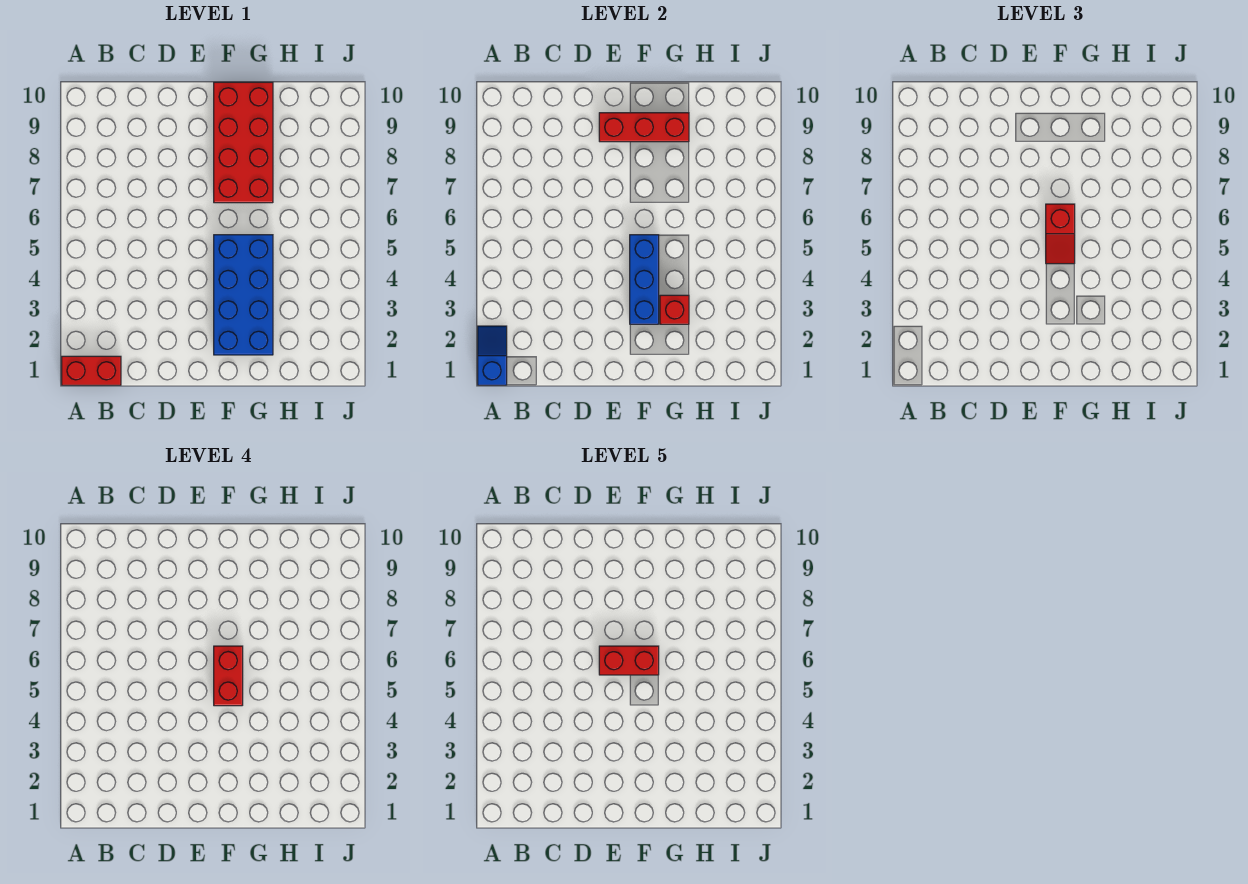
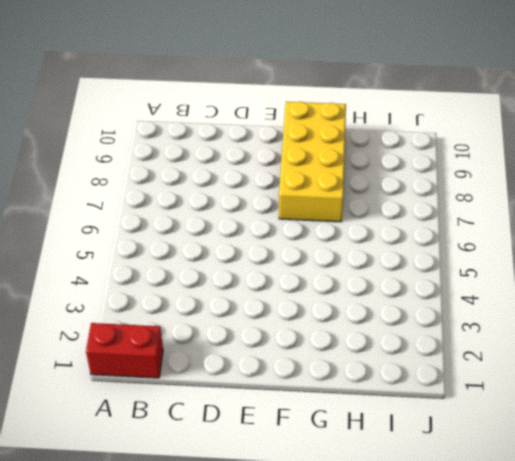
yellow 2x4 brick [279,102,346,222] -> red 2x4 brick [214,82,273,203]
none -> blue 2x4 brick [214,235,273,355]
none -> blue 1x2 slope [478,326,507,385]

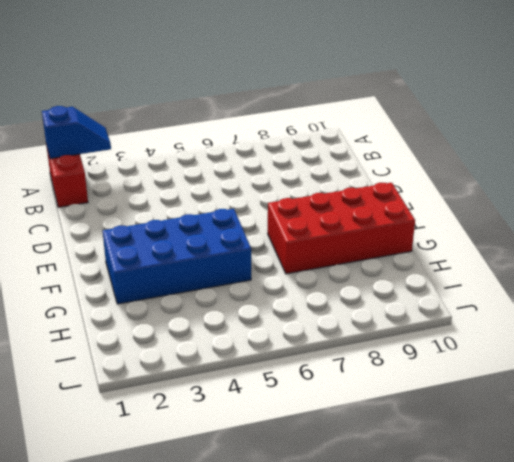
none -> red 1x3 brick [599,113,689,142]
none -> blue 1x3 brick [630,235,659,324]

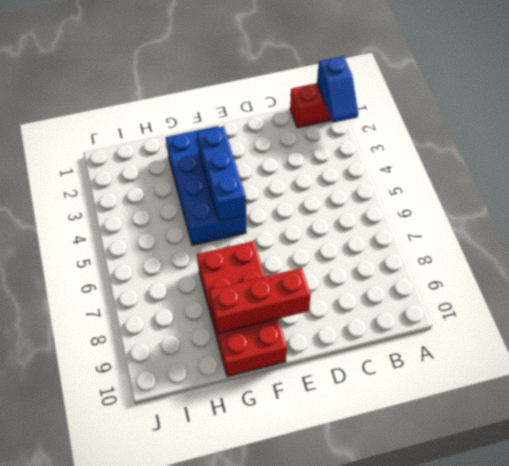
none -> red 1x1 brick [660,295,689,324]
none -> red 1x2 slope [1046,204,1075,264]

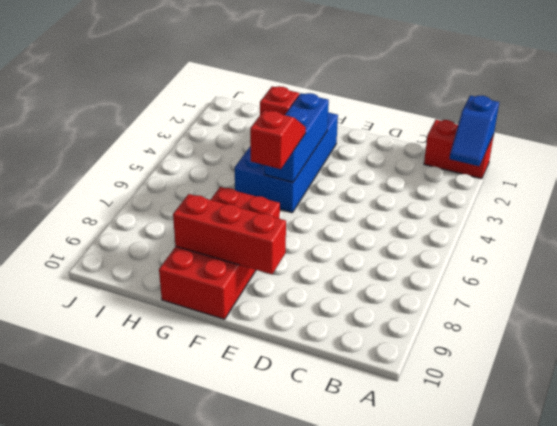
none -> red 1x2 brick [214,646,243,706]
none -> red 1x2 brick [599,646,659,675]

